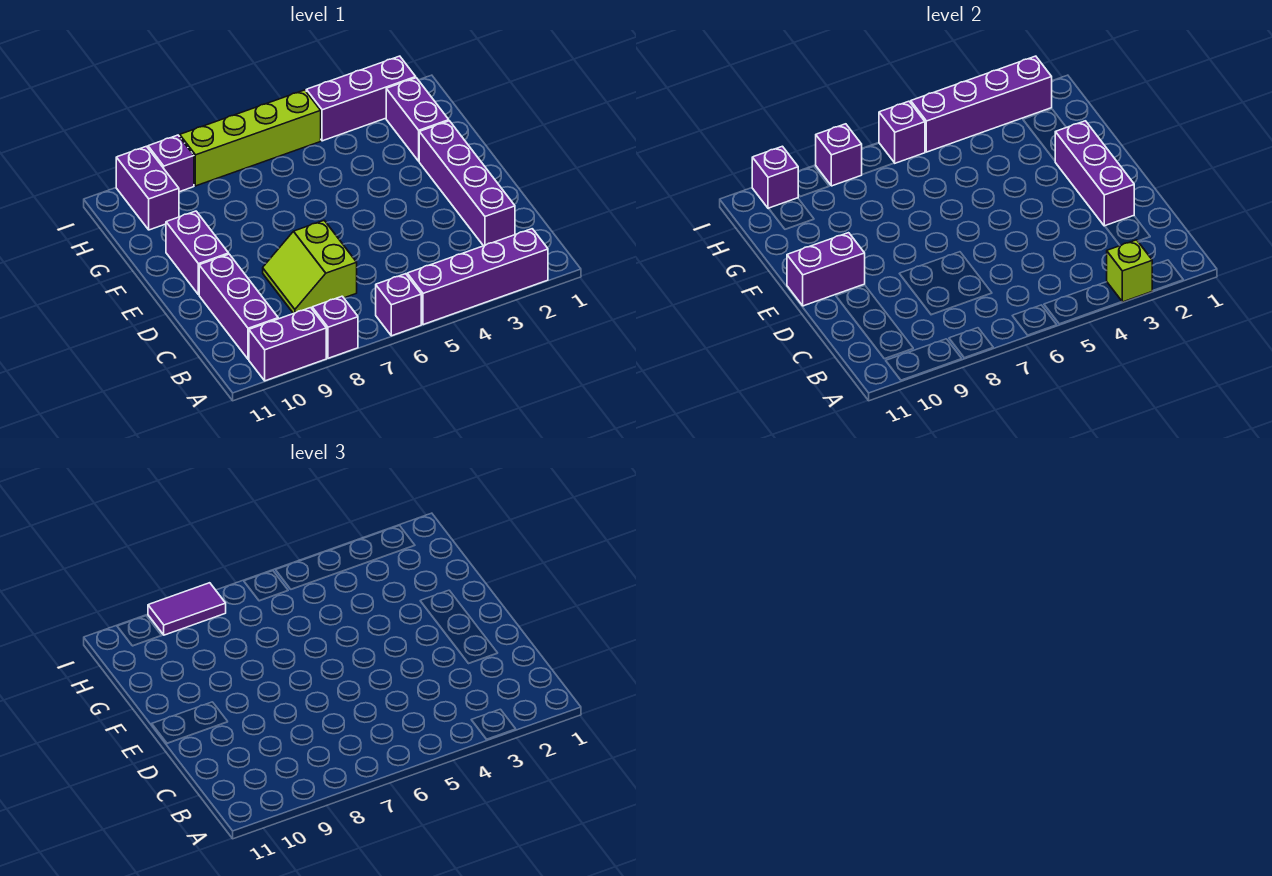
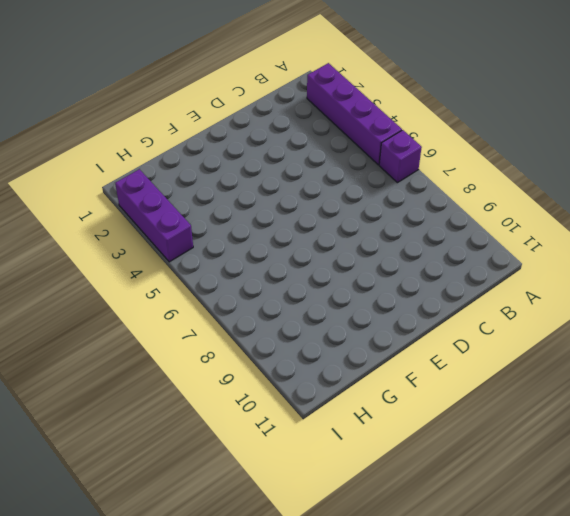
none -> purple 1x1 brick [312,296,358,358]
none -> purple 1x2 brick [249,308,326,381]
none -> purple 1x3 brick [199,254,278,359]

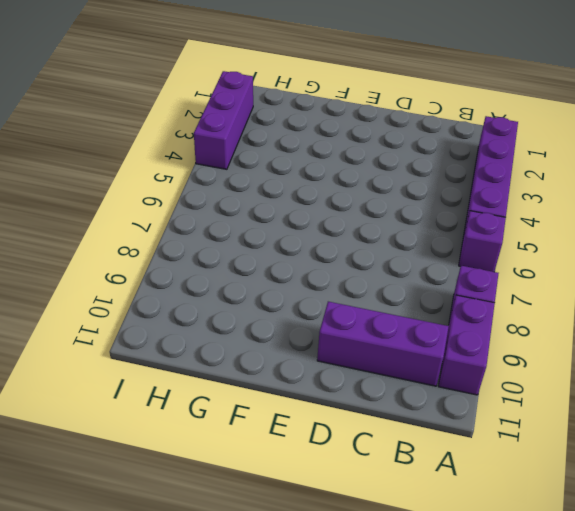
none -> purple 1x4 brick [419,121,515,246]
none -> lime 2x2 slope [263,221,357,314]
none -> purple 1x2 brick [166,211,229,295]

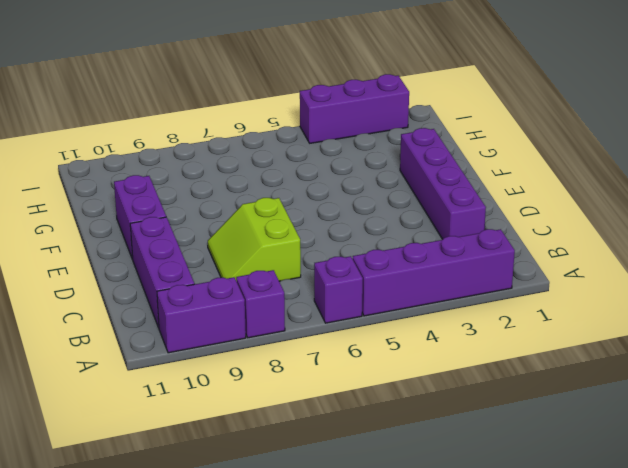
none -> purple 1x2 brick [386,78,449,161]
none -> purple 1x2 brick [116,146,179,230]
none -> lime 1x4 brick [180,90,321,186]

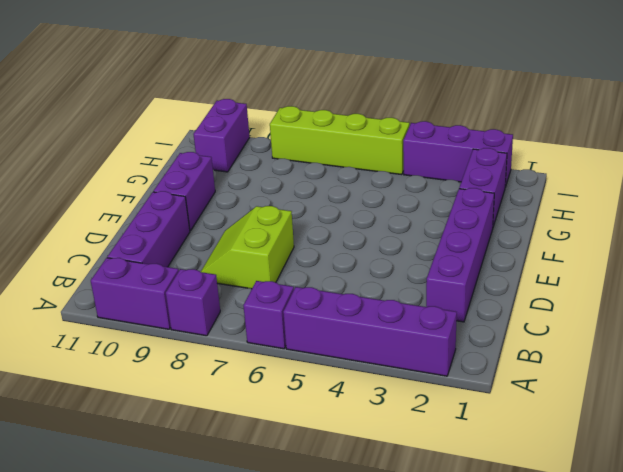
none -> purple 1x1 brick [148,135,194,192]
none -> lime 1x1 brick [1107,240,1152,302]
none -> purple 1x3 brick [1055,121,1134,226]

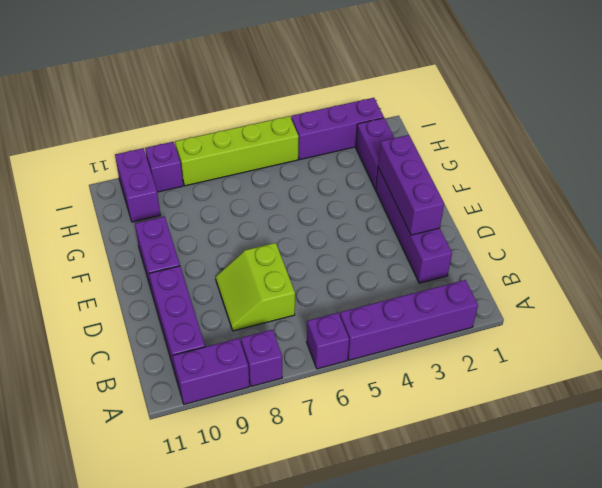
none -> lime 1x1 brick [1107,240,1152,302]
none -> purple 1x2 brick [787,233,865,306]
none -> purple 1x4 brick [911,56,1052,152]

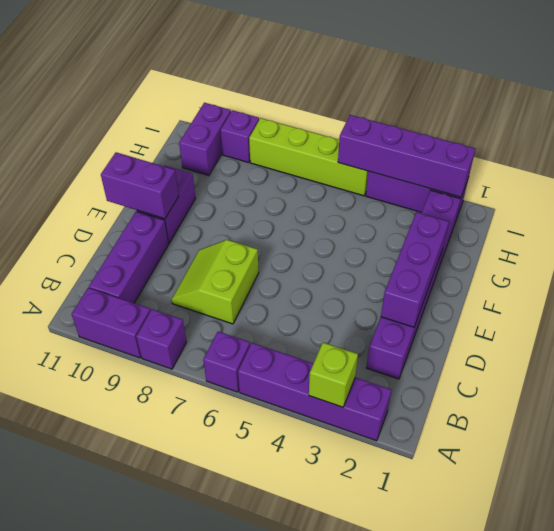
none -> purple 1x1 brick [879,101,925,163]
none -> purple 1x1 brick [816,124,862,186]
none -> purple 1x1 brick [752,146,798,209]

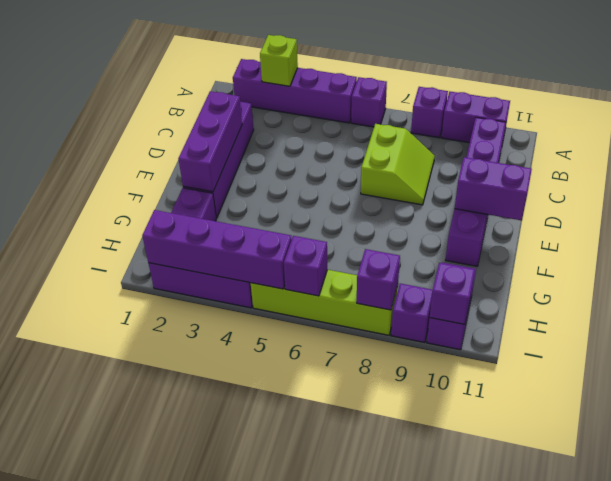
none -> purple 1x2 tile [148,583,226,635]

